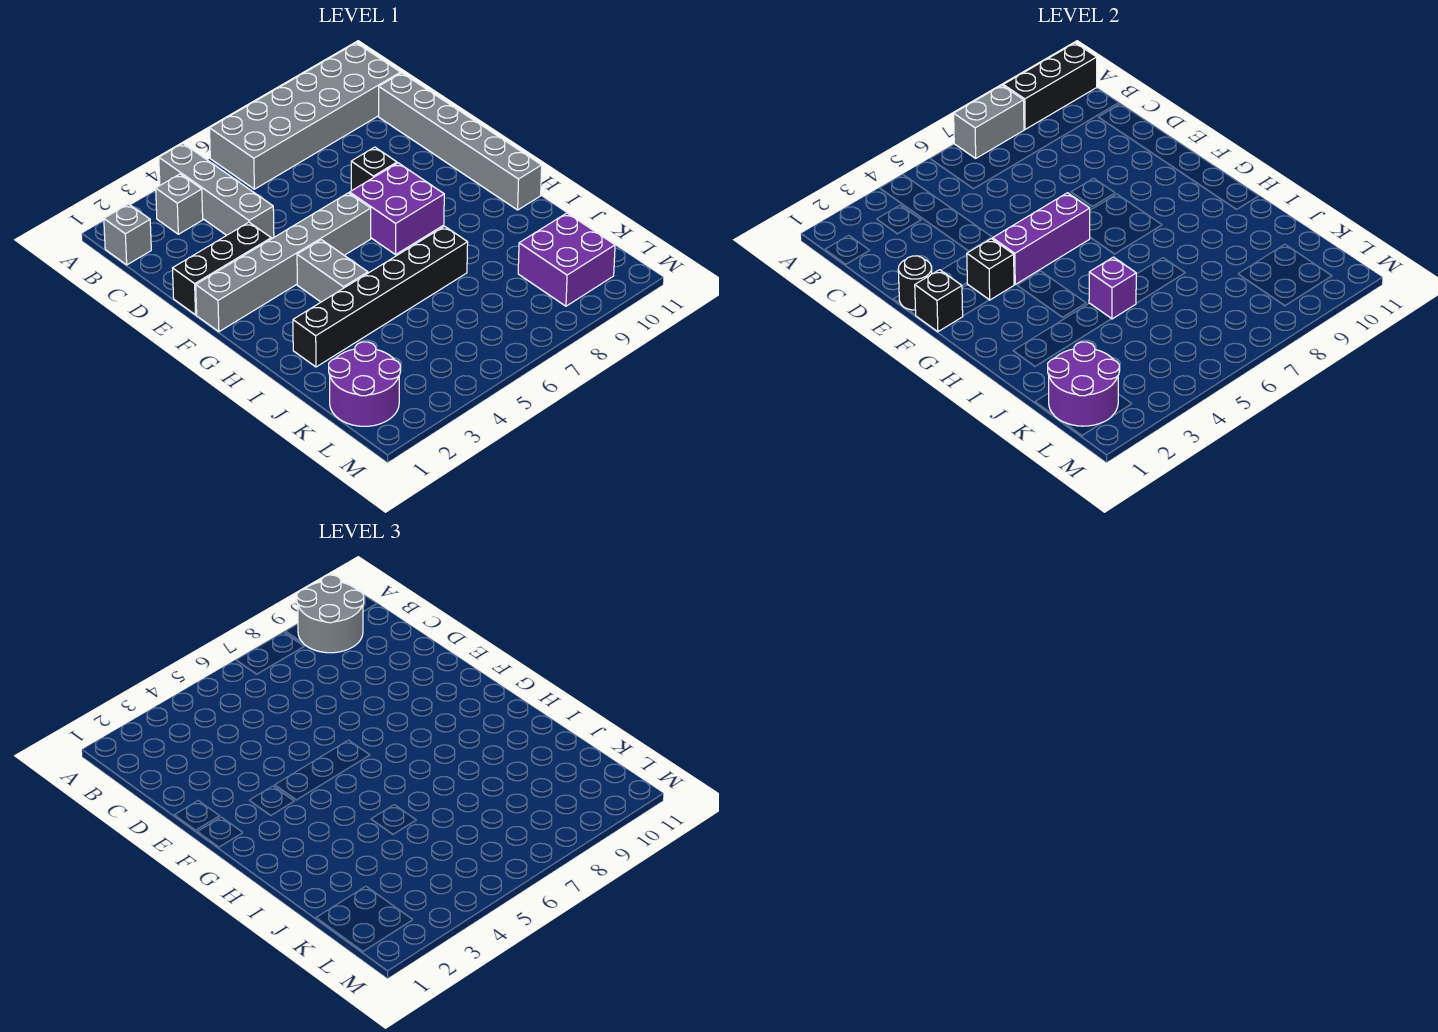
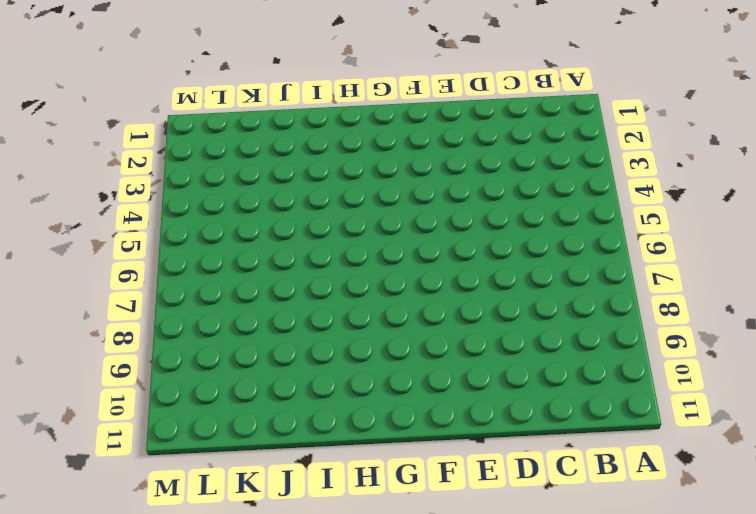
none -> grey 1x4 brick [159,143,274,239]
none -> grey 2x6 brick [210,43,401,189]
none -> grey 1x1 brick [104,204,151,265]

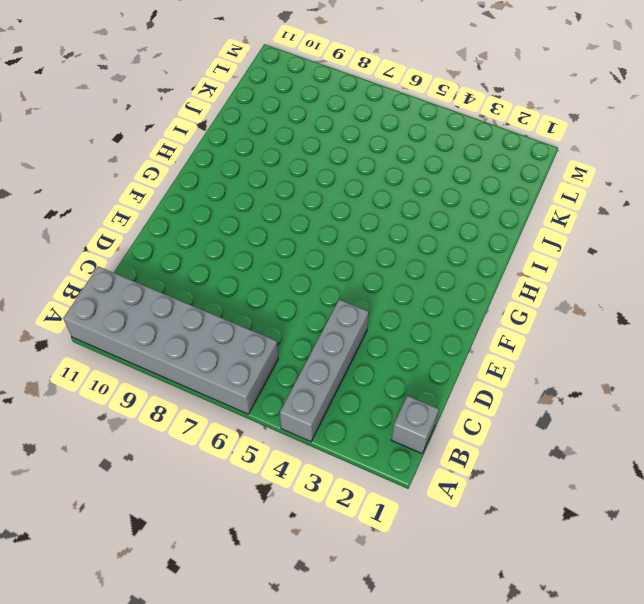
none -> grey 1x1 brick [156,174,203,234]
none -> grey 1x6 brick [379,73,542,210]
none -> black 1x3 brick [173,222,271,315]

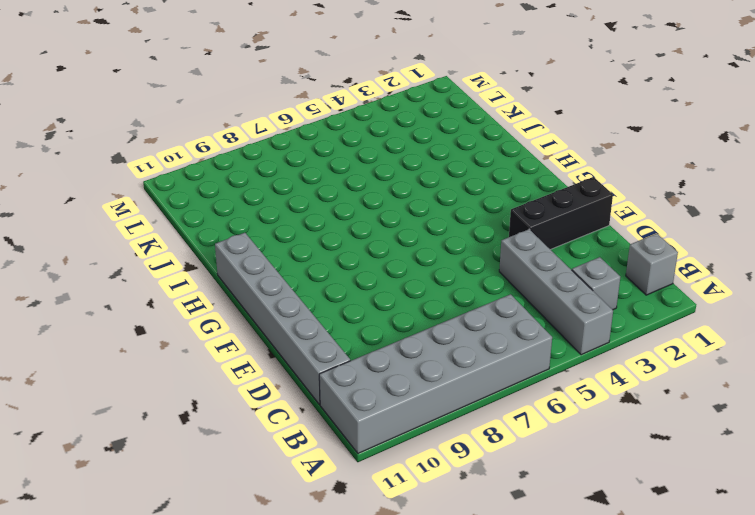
none -> black 1x1 brick [351,147,397,191]
none -> grey 1x6 brick [196,193,371,332]
none -> purple 2x2 brick [350,163,444,255]

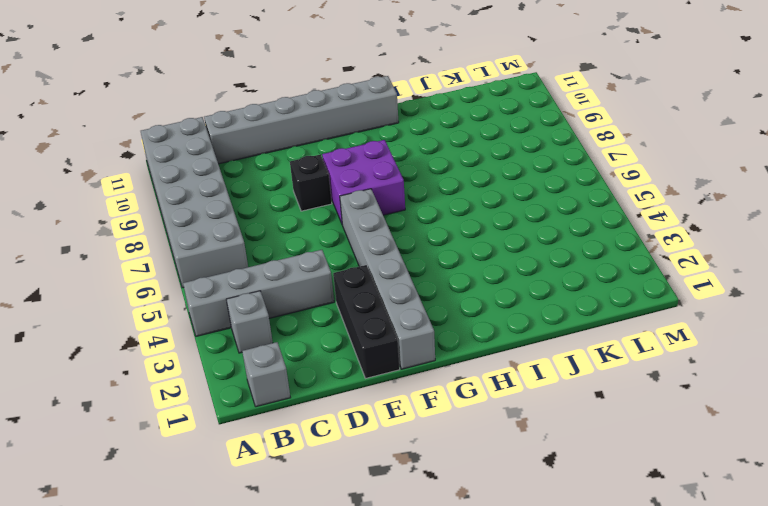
none -> grey 1x2 brick [297,240,368,302]
none -> black 1x6 brick [293,226,468,367]
none -> purple 2x2 round brick [329,342,400,426]

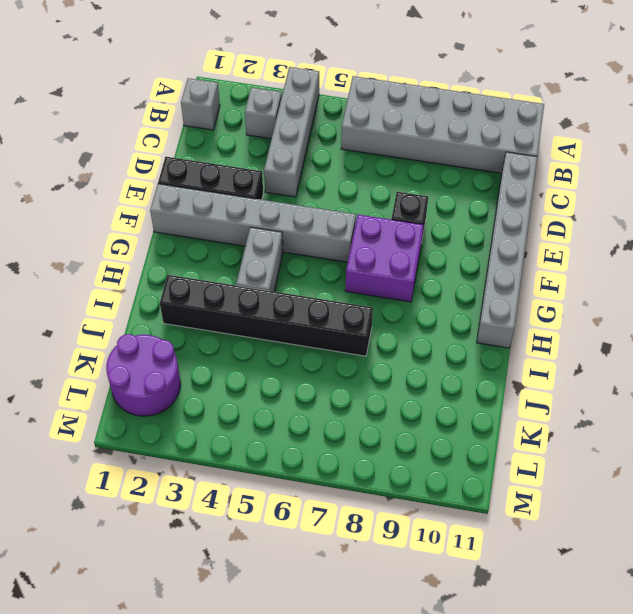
none -> purple 2x2 brick [518,213,615,306]
none -> grey 1x2 brick [954,85,1024,158]
none -> black 1x3 brick [1003,43,1097,129]

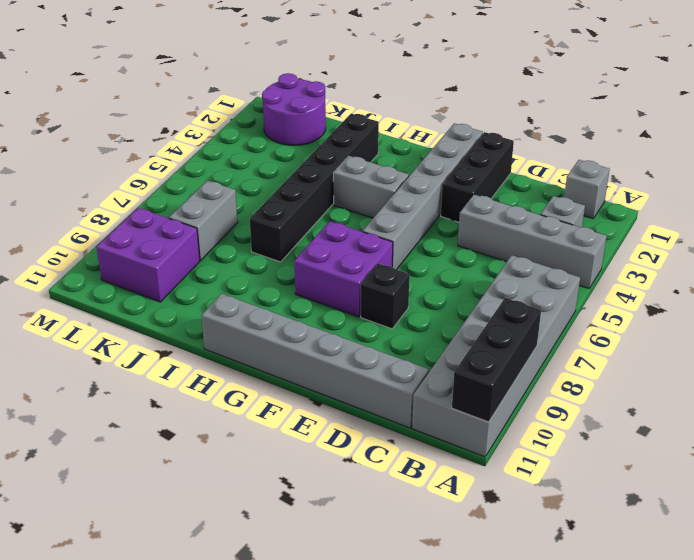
grey 1x2 brick [169,181,238,260] -> grey 1x2 brick moved to [954,85,1024,158]
none -> black 1x1 round brick [898,256,932,310]
none -> black 1x1 brick [915,270,963,332]
none -> black 1x1 brick [967,239,1014,300]

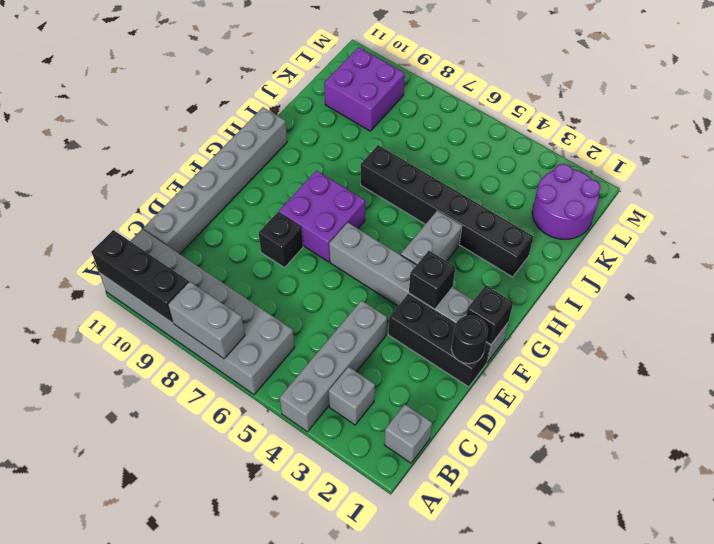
none -> purple 1x3 brick [993,193,1090,284]
none -> purple 1x1 brick [1089,257,1136,319]
none -> purple 2x2 round brick [1048,342,1119,426]

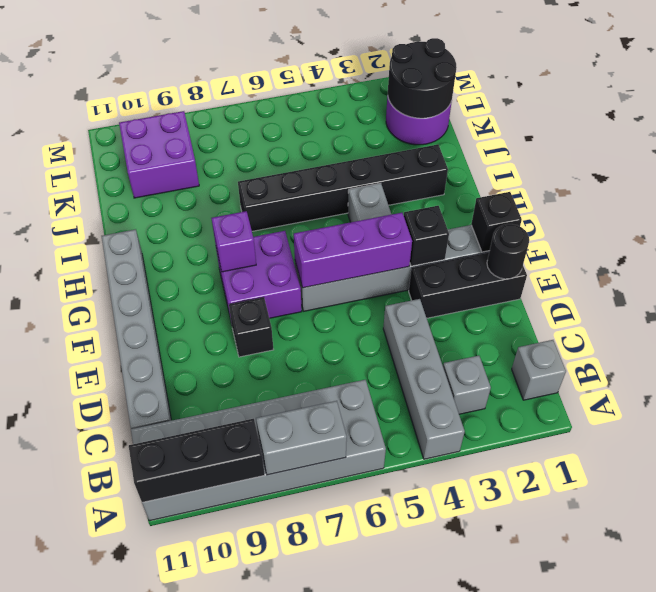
purple 1x1 brick [211,211,256,272] -> purple 1x1 brick moved to [1089,257,1136,319]
black 2x2 round brick [388,38,457,118] -> purple 2x2 round brick [1048,342,1119,426]
none -> grey 2x2 round brick [297,575,364,653]

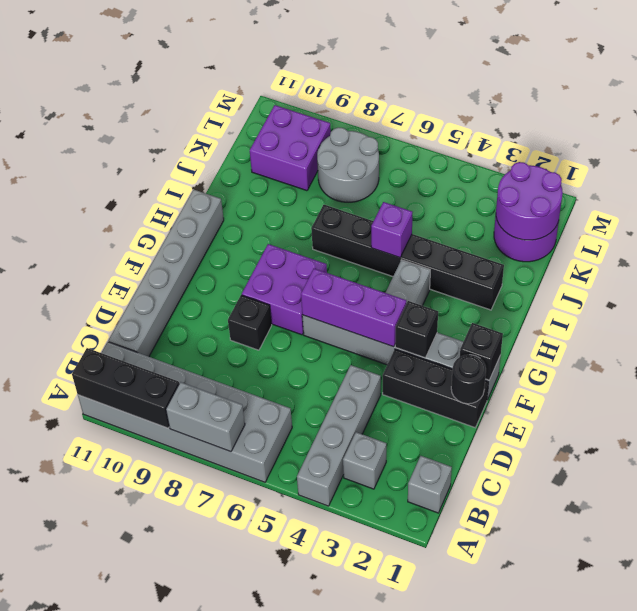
grey 2x2 round brick [317,127,379,202] -> grey 2x2 round brick moved to [297,575,364,653]

